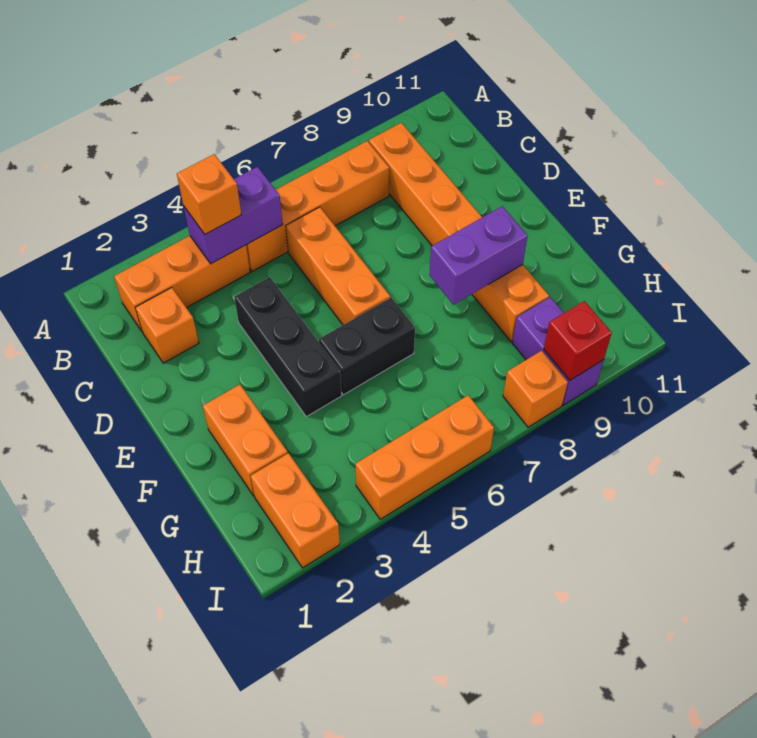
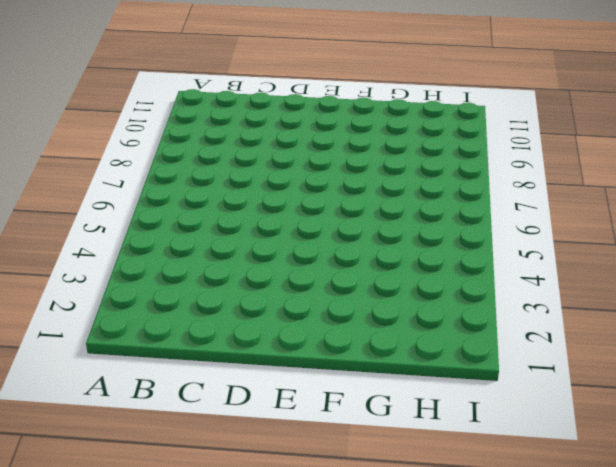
none -> orange 1x3 brick [114,236,250,331]
none -> orange 1x4 brick [246,141,389,271]
none -> orange 1x6 brick [369,123,549,341]

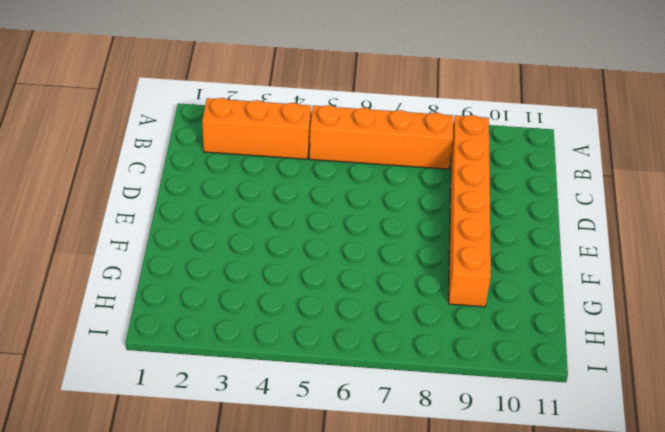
none -> orange 1x1 brick [135,288,199,363]
none -> orange 1x3 brick [286,207,390,325]
none -> black 1x3 brick [234,277,342,417]

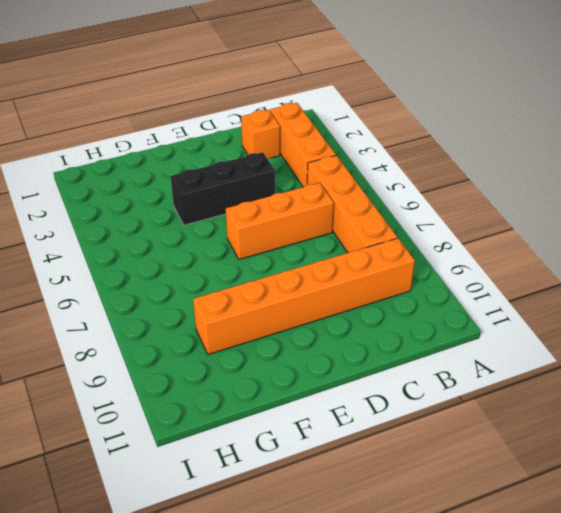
none -> orange 1x2 brick [203,384,288,496]
none -> black 1x2 brick [319,298,415,395]
none -> orange 1x2 brick [251,453,340,568]

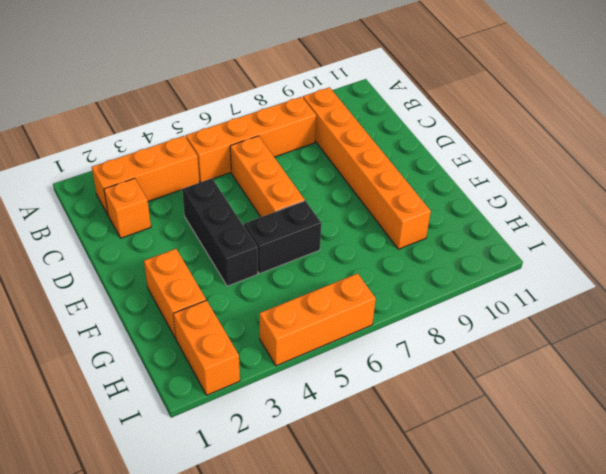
none -> purple 1x2 brick [512,297,604,405]
none -> orange 1x1 brick [503,351,568,427]
none -> purple 1x2 brick [184,167,283,264]

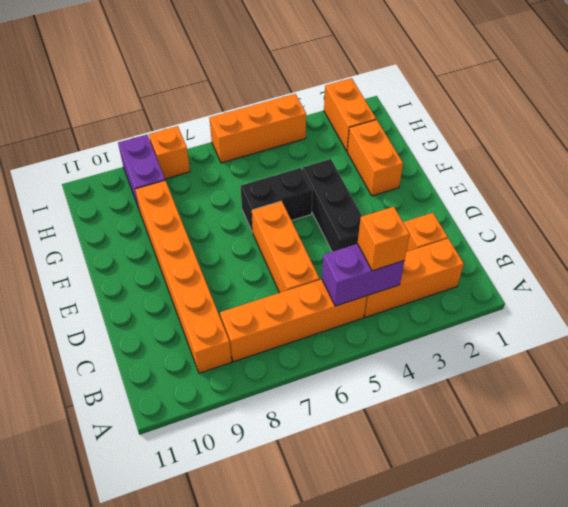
none -> purple 1x2 brick [429,206,528,305]
none -> red 1x1 brick [544,301,612,380]

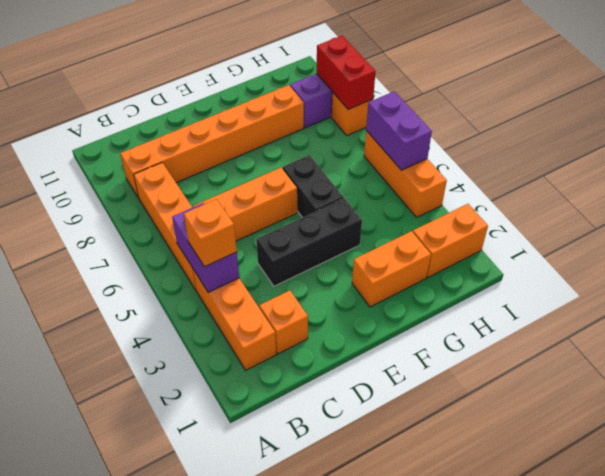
purple 1x2 brick [366,91,432,170] -> purple 1x2 brick moved to [429,206,528,305]
red 1x2 brick [317,36,376,109] -> red 1x1 brick [544,301,612,380]

